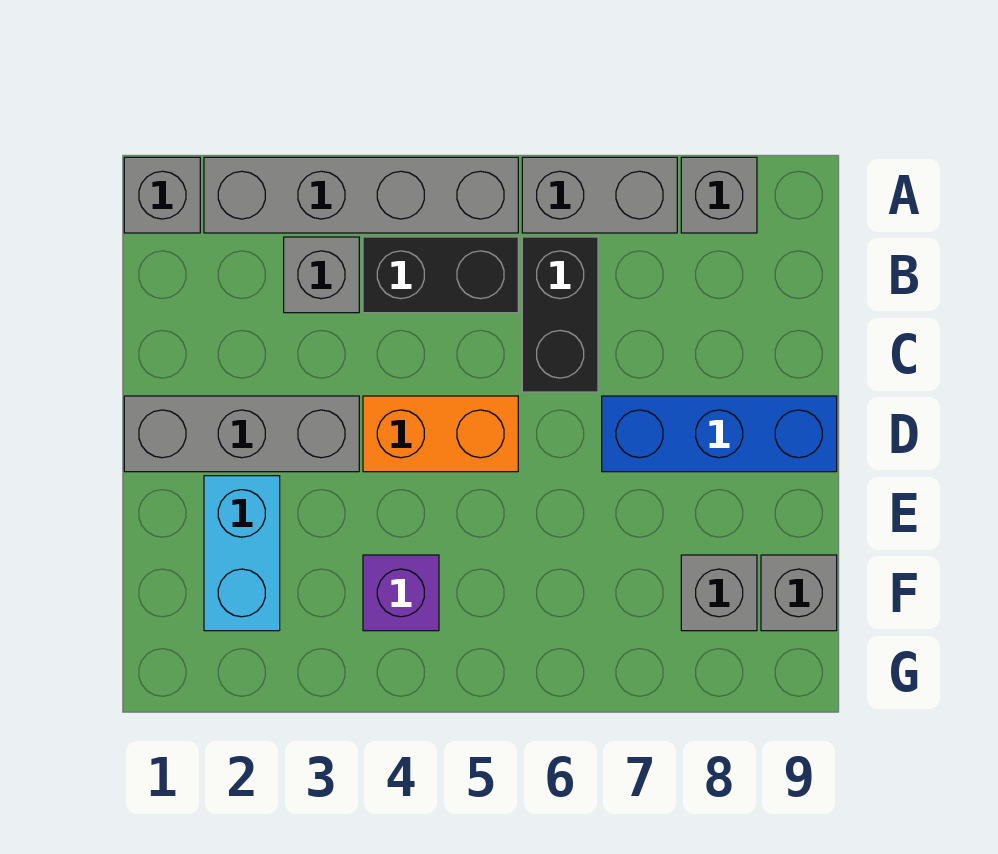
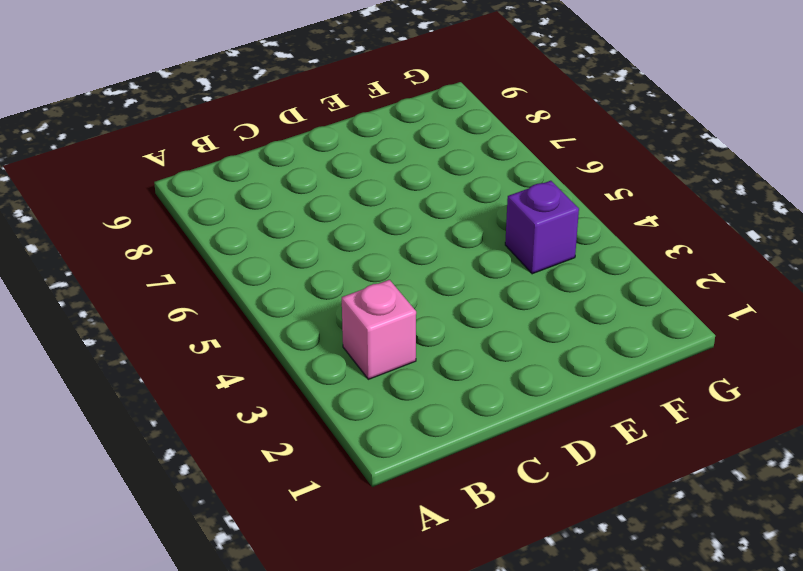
pink 1x1 brick [342,280,416,379] -> grey 1x1 brick [284,237,359,313]
none -> grey 1x1 brick [124,157,200,233]
none -> grey 1x4 brick [204,157,518,233]
none -> grey 1x2 brick [522,157,677,233]

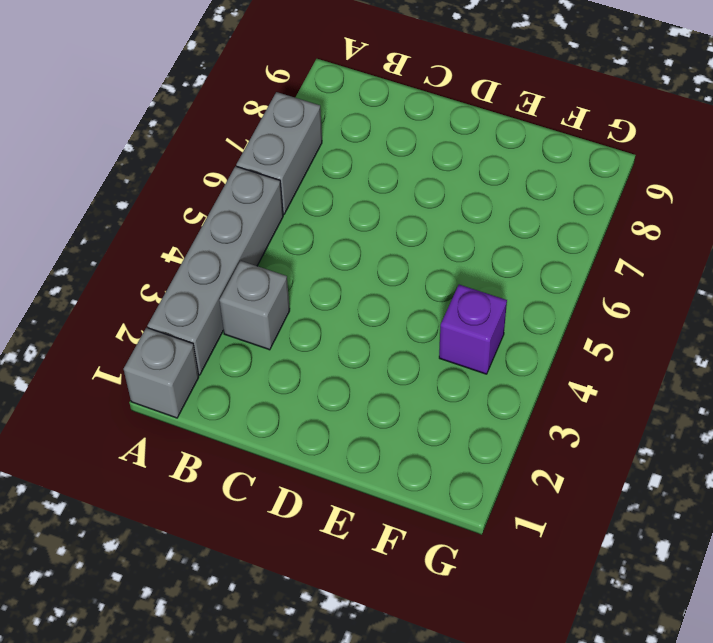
none -> grey 1x1 brick [681,157,757,233]
none -> black 1x2 brick [363,237,518,313]
none -> black 1x2 brick [522,237,598,392]

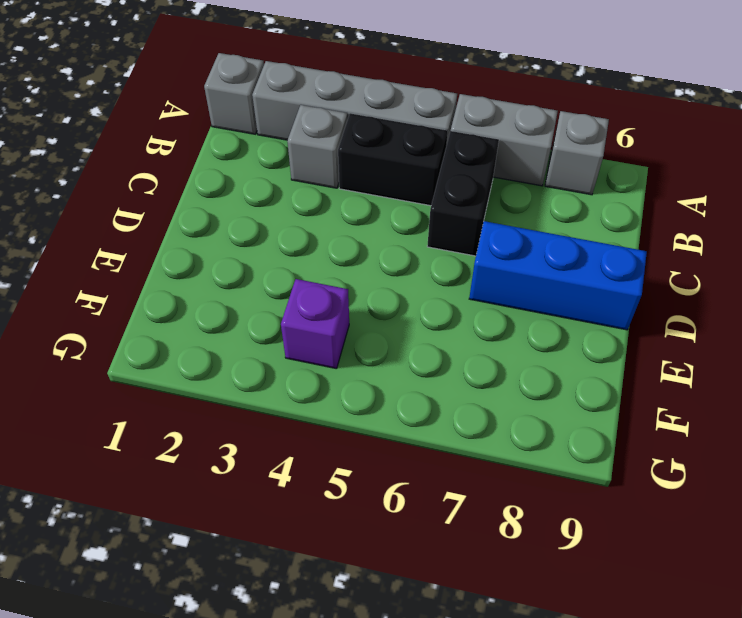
none -> grey 1x3 brick [124,396,359,472]
none -> orange 1x2 brick [363,396,518,472]
none -> cyan 1x2 brick [204,476,280,631]

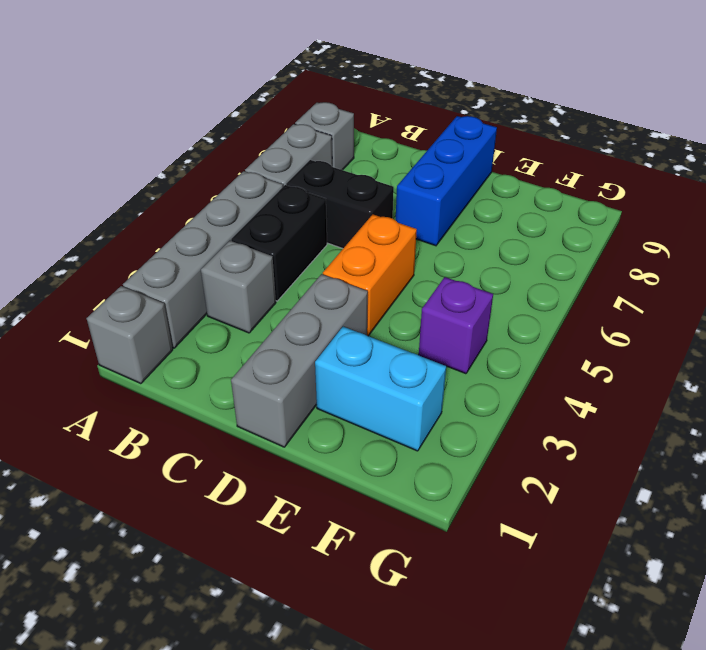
none -> grey 1x1 brick [681,555,757,631]
none -> grey 1x1 brick [761,555,837,631]

